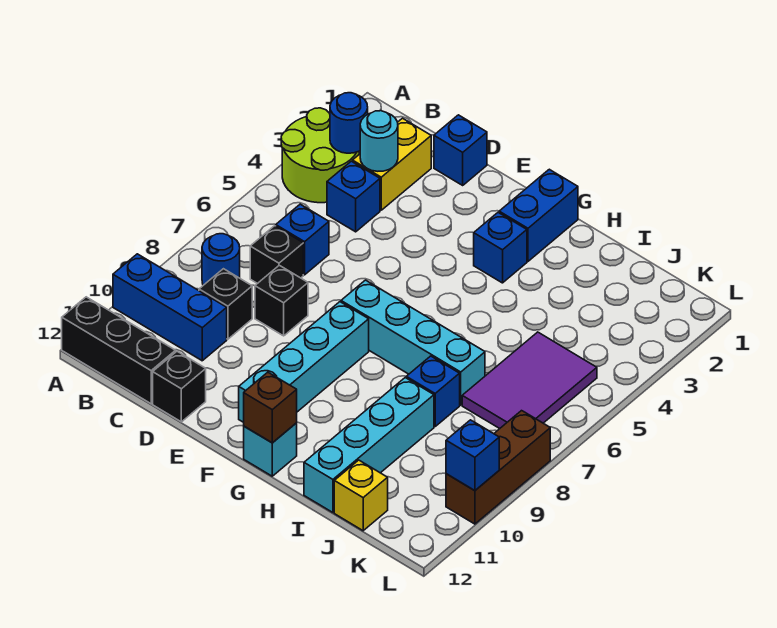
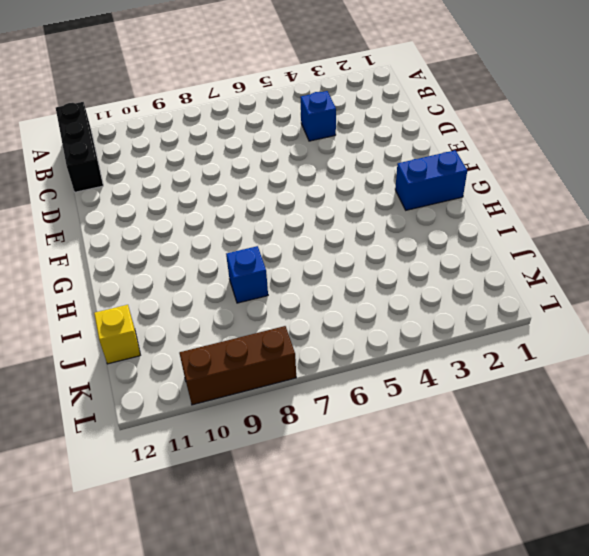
none -> lime 2x2 round brick [281,108,359,203]
none -> blue 1x3 brick [113,254,227,361]
none -> blue 1x1 round brick [202,234,240,285]

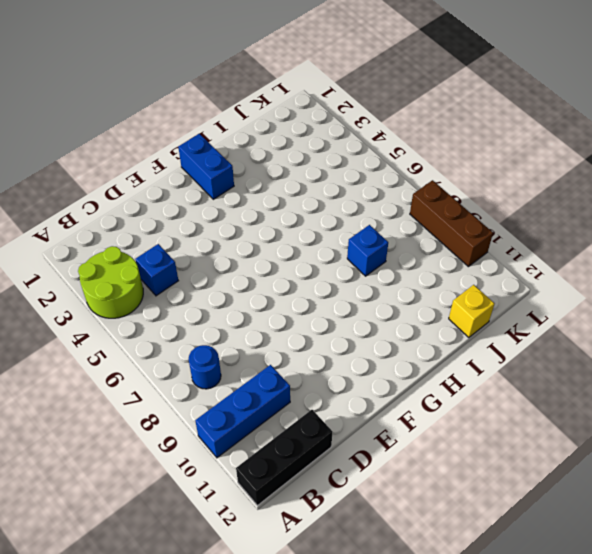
none -> yellow 1x2 brick [353,118,431,210]
none -> blue 1x1 brick [276,204,329,275]
none -> black 1x1 brick [250,226,303,284]

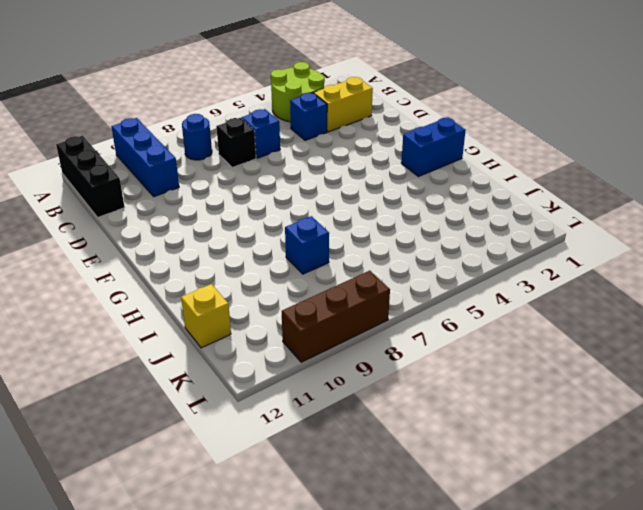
none -> black 1x1 brick [199,269,252,339]
none -> blue 1x1 brick [434,115,487,185]
none -> black 1x1 brick [255,265,308,336]

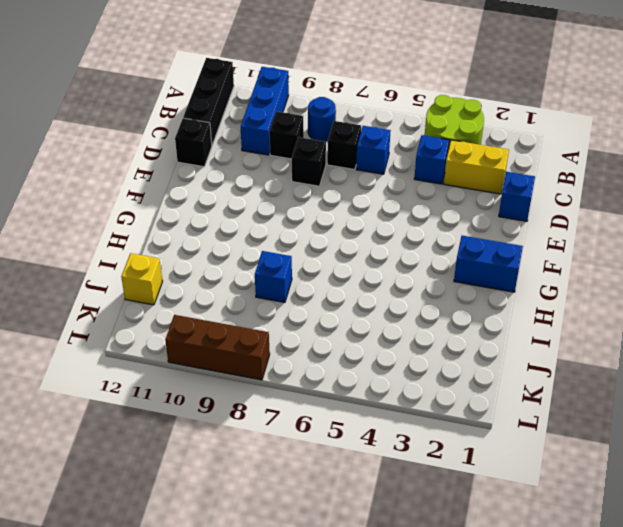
none -> cyan 1x4 brick [341,280,485,405]
none -> cyan 1x4 brick [239,302,369,422]
none -> blue 1x1 brick [474,213,527,283]

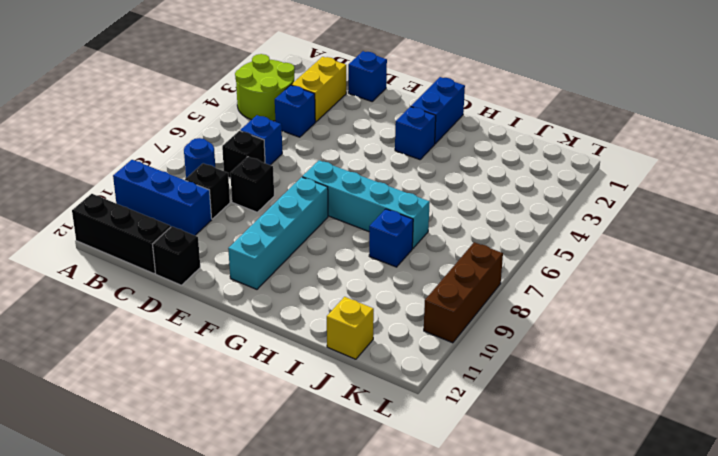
none -> cyan 1x1 brick [244,423,297,476]
none -> cyan 1x4 brick [304,378,434,513]
none -> purple 2x3 tile [462,332,597,429]

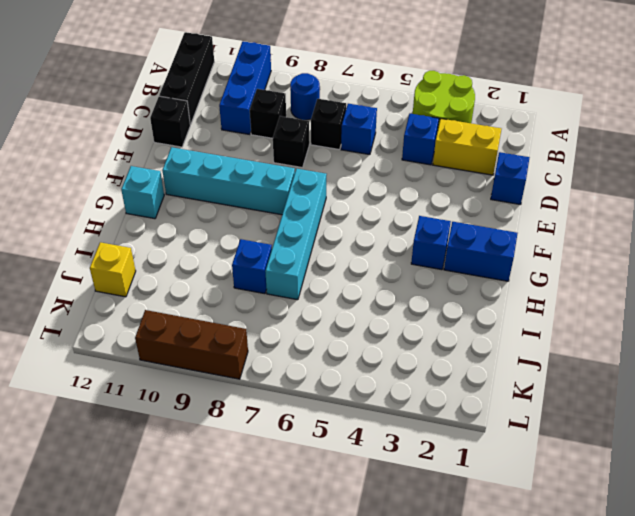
none -> cyan 1x4 brick [304,378,434,513]
none -> purple 2x3 tile [462,332,597,429]
none -> blue 1x1 round brick [330,93,368,153]

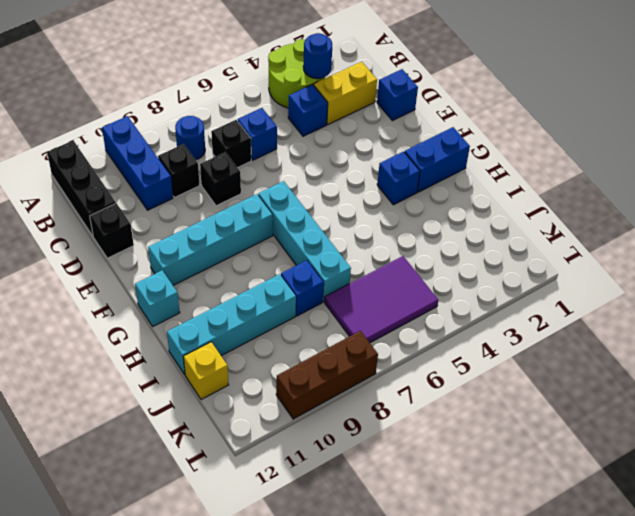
none -> cyan 1x1 round brick [360,111,398,171]
none -> brown 1x1 brick [244,372,297,443]
none -> blue 1x1 brick [446,420,499,491]

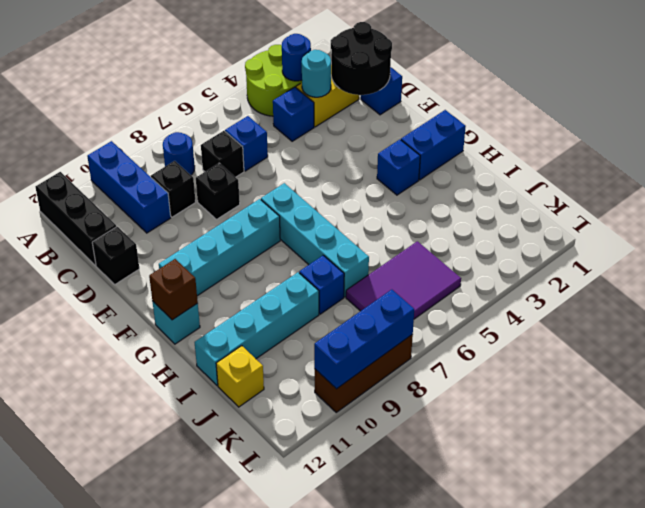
black 2x2 round brick [331,22,392,95] -> none
blue 1x3 brick [314,290,414,389] -> blue 1x1 brick [446,420,499,491]

